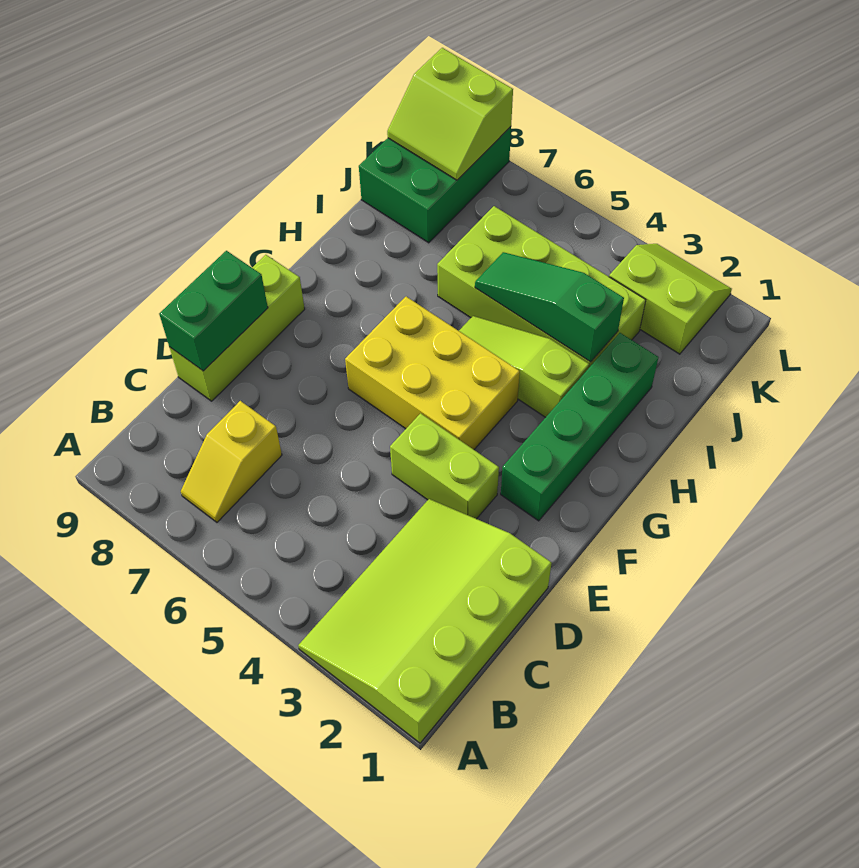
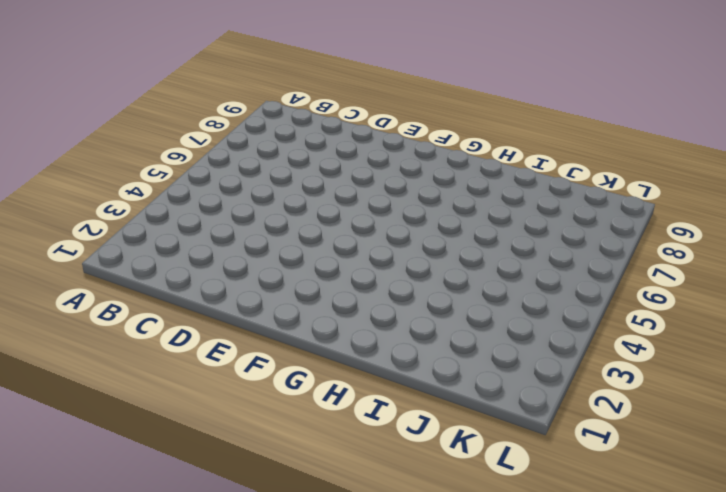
none -> lime 3x4 slope [298,499,552,743]
none -> yellow 1x2 slope [181,401,282,522]
none -> lime 1x3 brick [169,255,305,401]

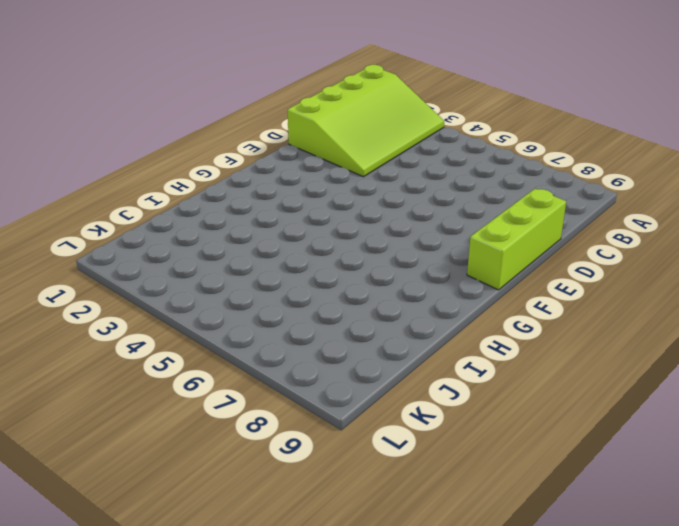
none -> yellow 1x2 slope [181,401,282,522]
none -> lime 1x2 brick [390,413,499,519]
none -> green 1x4 brick [501,333,658,521]

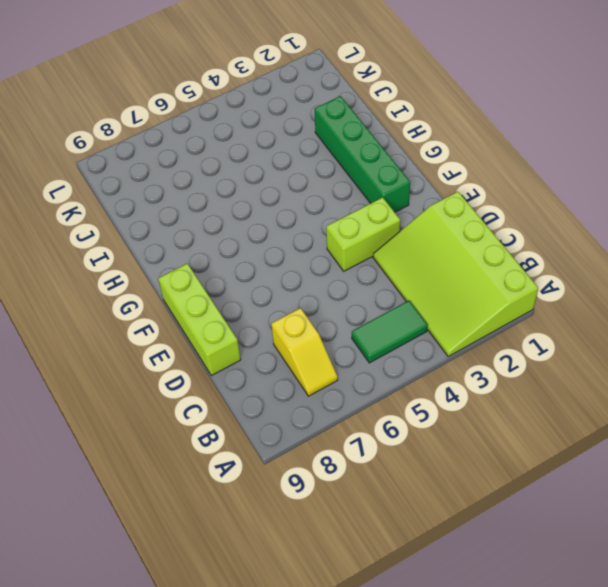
green 1x2 tile [352,301,428,363] -> none
none -> yellow 2x3 brick [345,297,520,450]
none -> lime 1x3 slope [459,316,589,417]
none -> lime 2x4 brick [437,206,646,367]

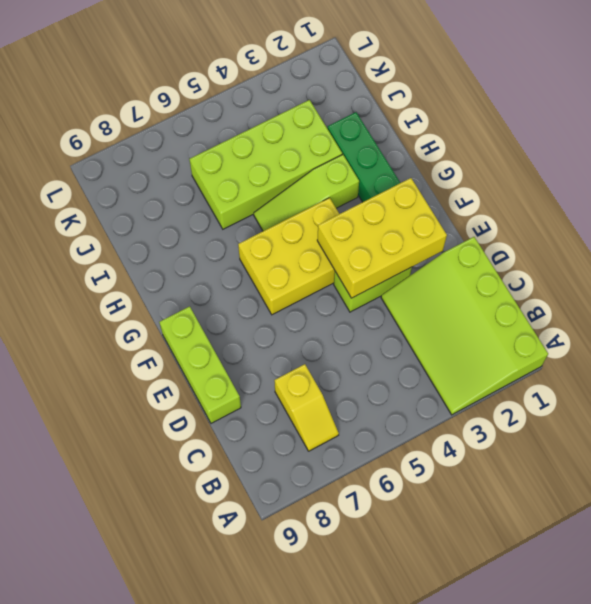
yellow 2x3 brick [317,178,447,298] -> none
none -> green 2x3 brick [359,127,511,243]
none -> lime 2x2 slope [609,244,732,354]
none -> green 1x2 brick [159,251,268,371]

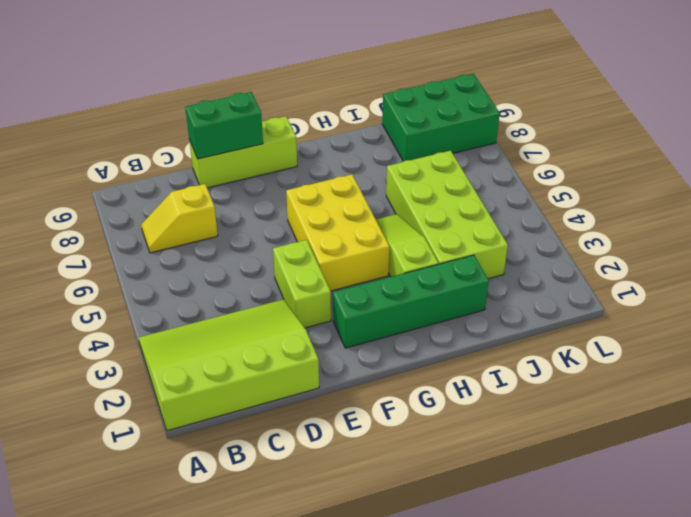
none -> lime 2x2 slope [609,244,732,354]
none -> green 1x3 slope [475,252,624,362]
none -> lime 2x2 slope [387,48,513,180]

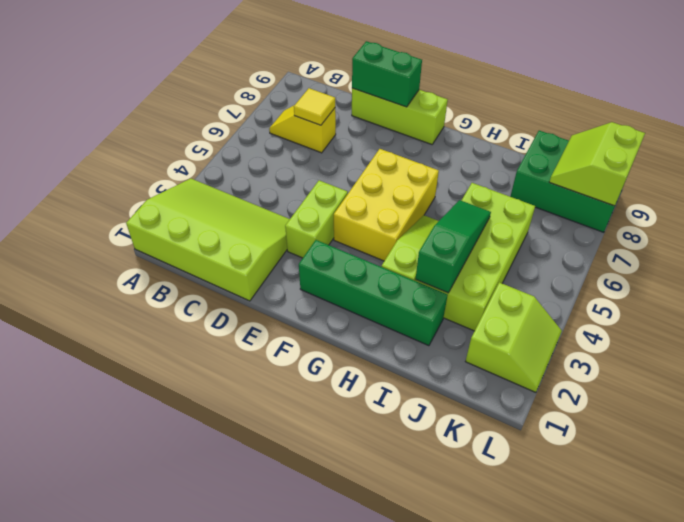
yellow 1x1 tile [294,88,335,125] -> none

